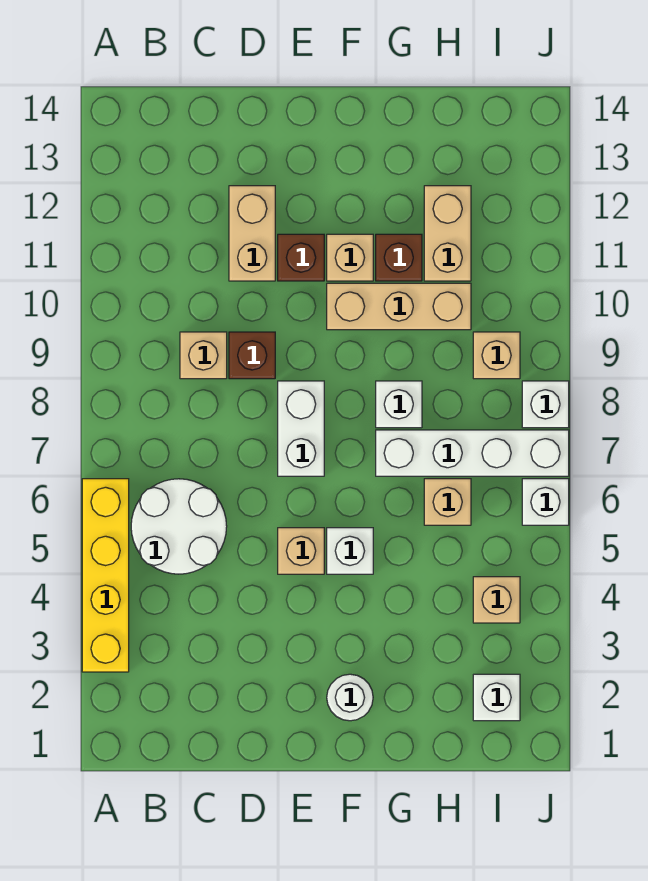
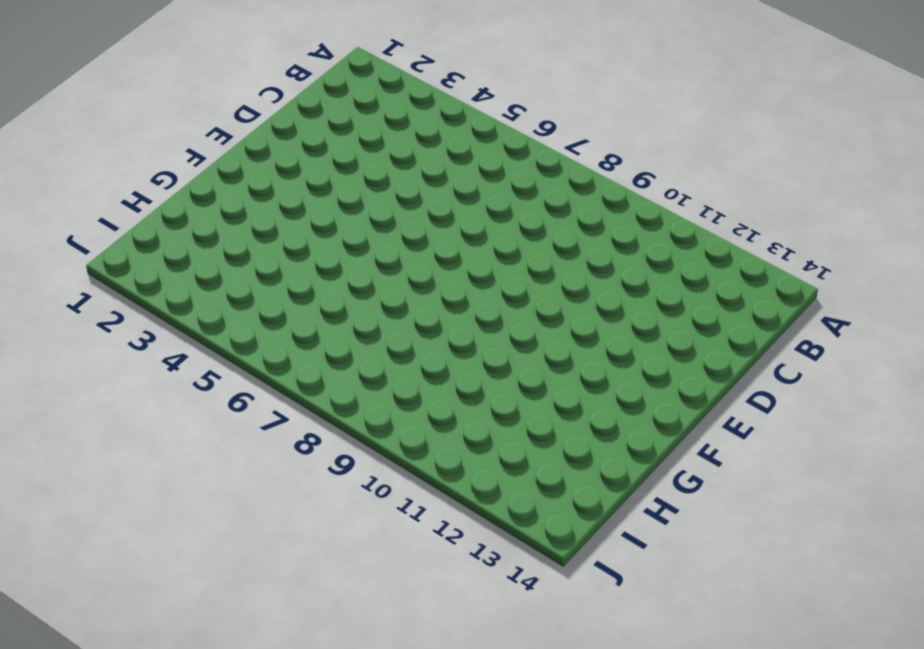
none -> yellow 1x4 brick [82,479,129,672]
none -> white 2x2 round brick [131,479,227,574]
none -> tan 1x1 brick [180,332,227,379]

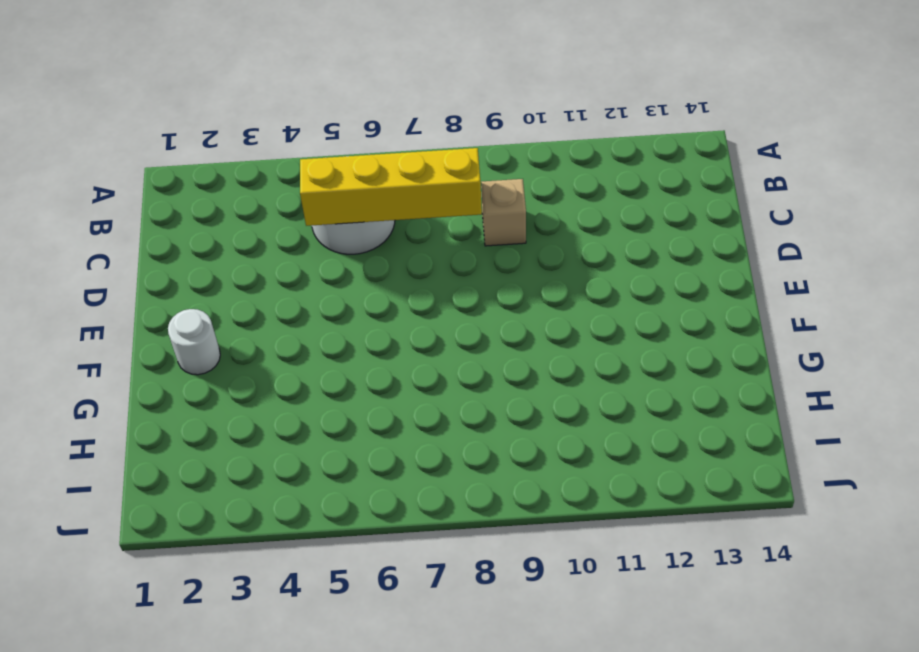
yellow 1x4 brick [300,148,482,226] -> yellow 1x4 brick moved to [82,479,129,672]
none -> brown 1x1 brick [229,332,275,379]
none -> tan 1x2 brick [229,186,275,281]
none -> tan 1x1 brick [278,528,324,574]

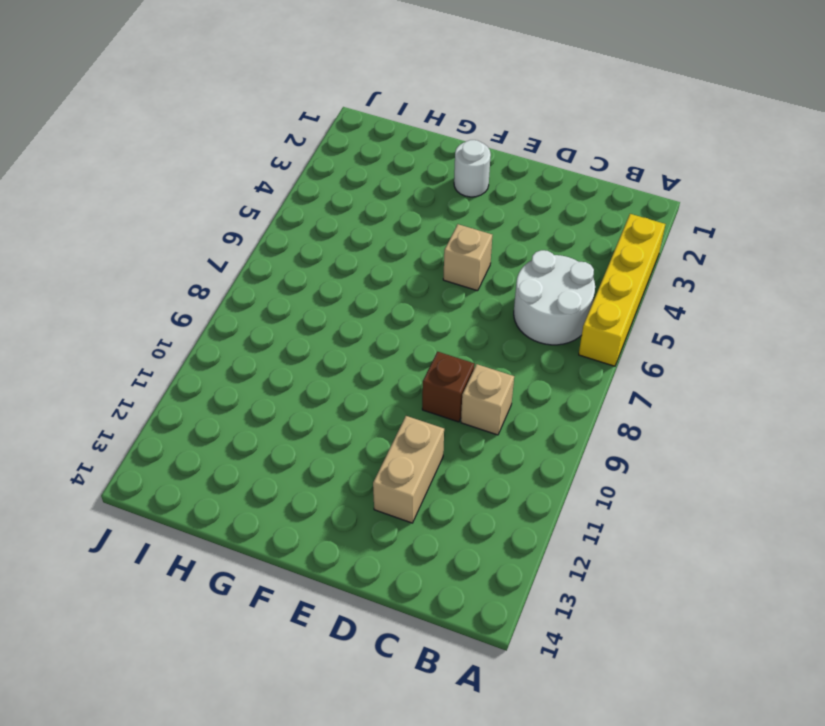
none -> white 1x2 brick [278,381,324,476]
none -> brown 1x1 brick [278,234,324,281]
none -> white 1x1 brick [327,528,373,574]

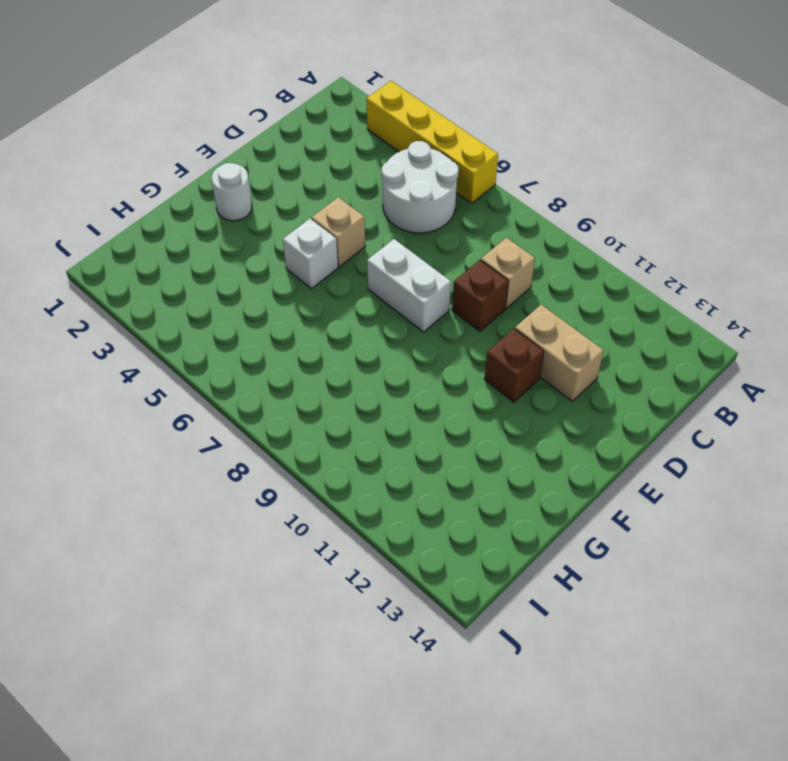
none -> tan 1x3 brick [327,283,471,330]
none -> tan 1x1 brick [327,234,373,281]
none -> white 1x4 brick [376,430,569,476]

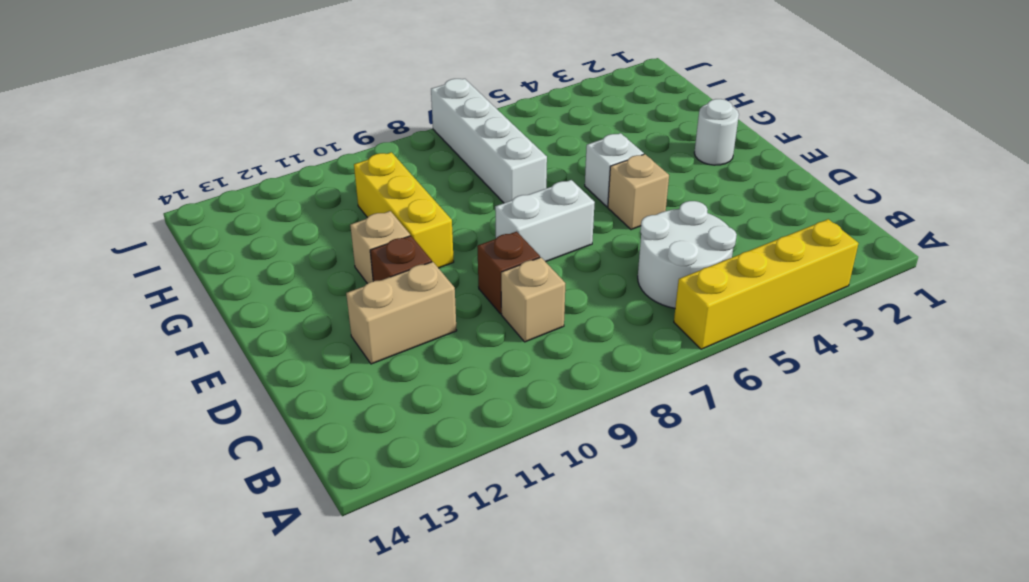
yellow 1x3 brick [354,152,454,268] -> tan 1x3 brick [327,283,471,330]
none -> white 1x1 brick [376,381,422,428]
none -> brown 1x1 brick [376,234,422,281]
none -> tan 1x1 brick [424,479,471,525]

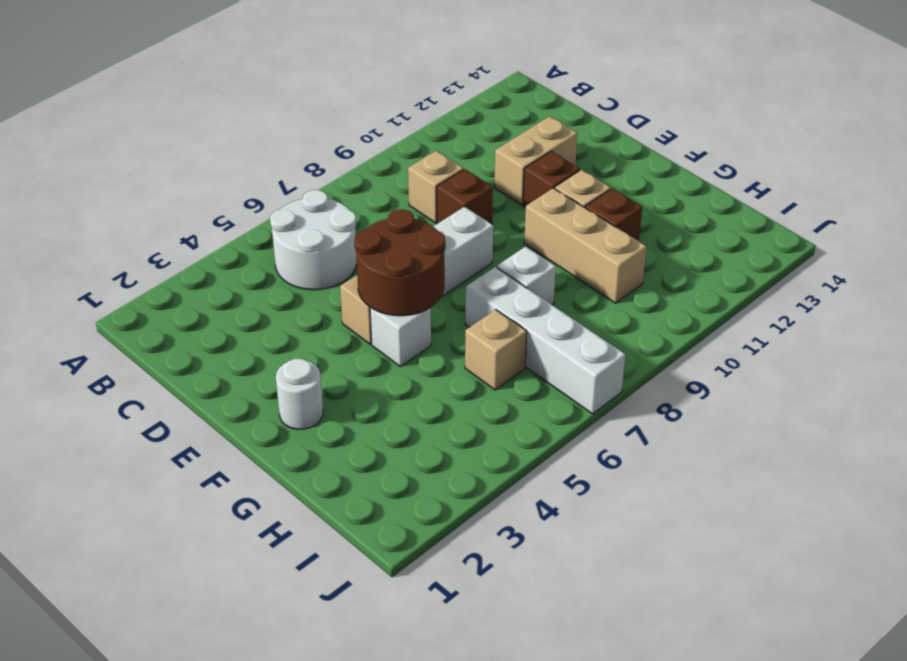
brown 2x2 round brick [354,210,445,316] -> none
none -> yellow 1x4 brick [82,479,129,672]
none -> tan 1x2 brick [424,186,471,281]
none -> white 1x1 brick [473,674,520,721]

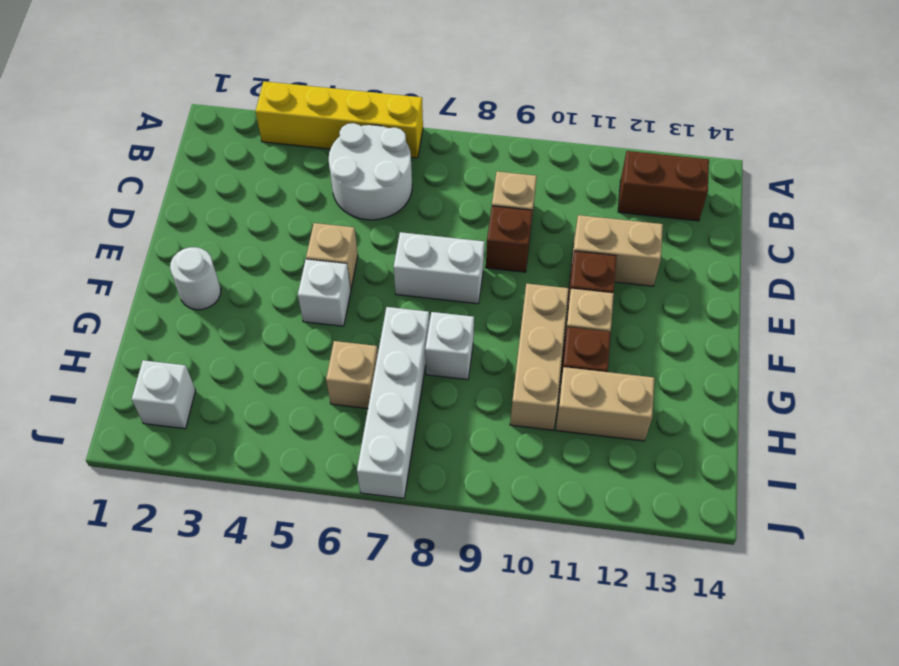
brown 1x2 brick [618,151,709,221] -> none
none -> tan 1x1 brick [473,577,520,623]
none -> tan 1x1 brick [473,332,520,379]
none -> white 1x1 brick [522,479,569,525]

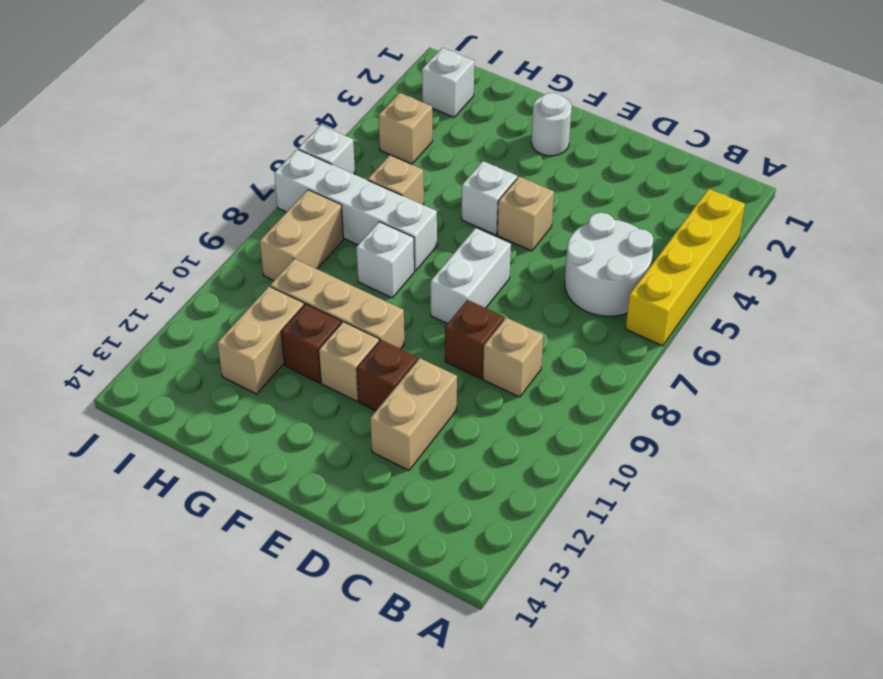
tan 1x2 brick [260,190,343,280] -> tan 1x1 brick [473,332,520,379]
none -> white 1x1 brick [522,381,569,428]

